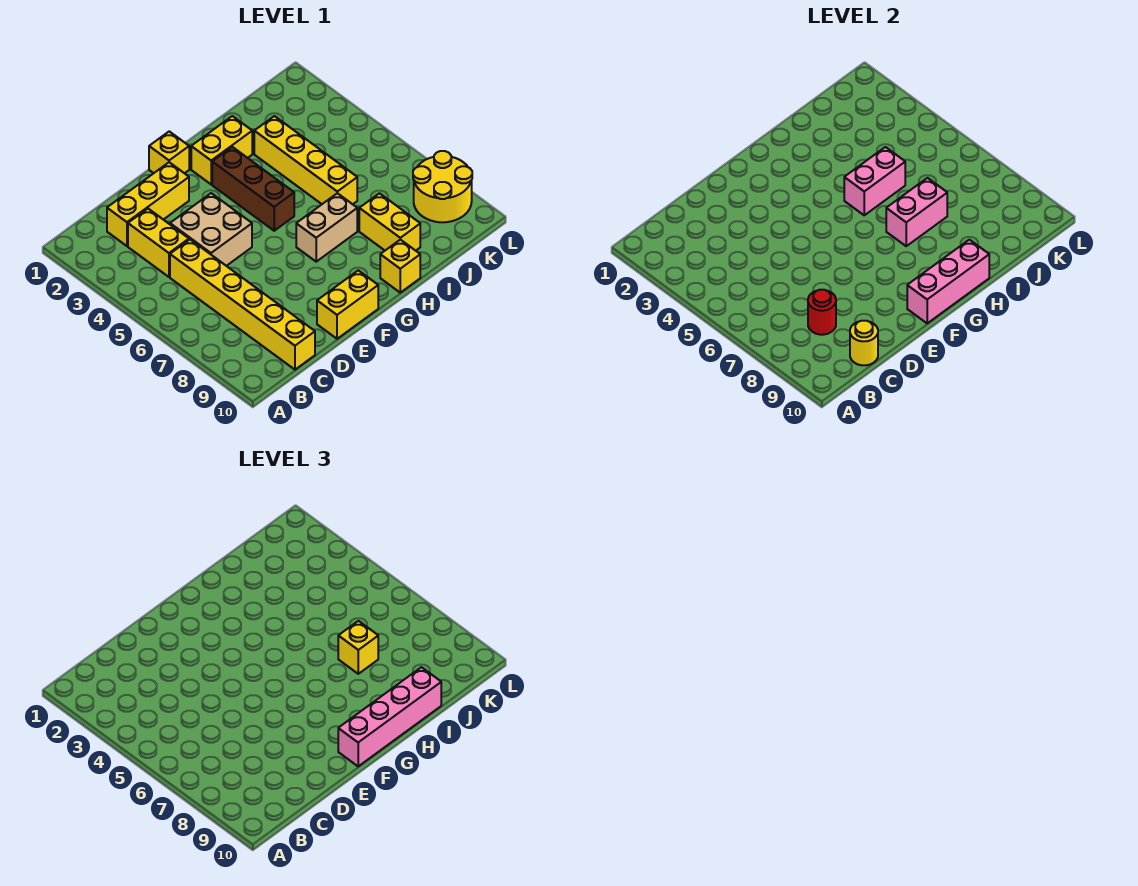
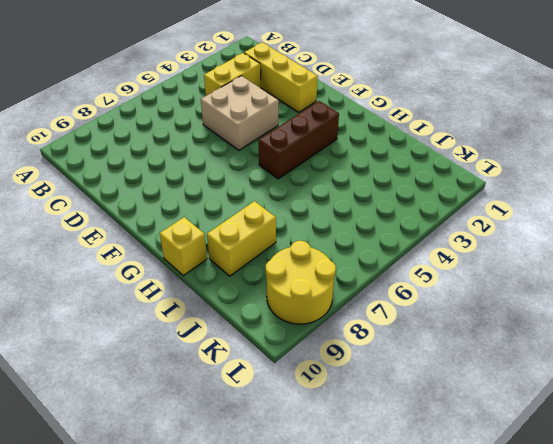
none -> yellow 1x6 brick [170,240,315,370]
none -> yellow 1x2 brick [317,270,378,339]
none -> yellow 1x1 brick [149,131,189,173]

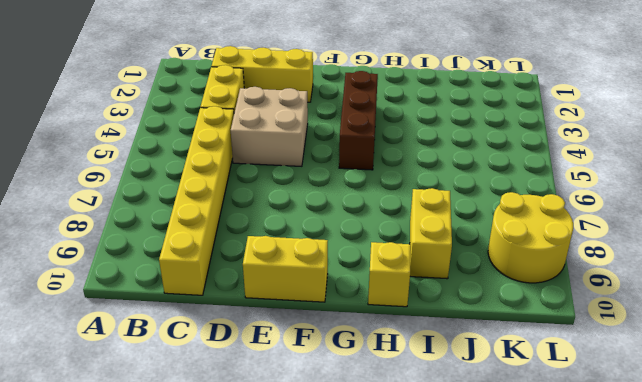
none -> yellow 1x1 brick [149,131,189,173]
none -> yellow 1x2 brick [191,116,252,184]
none -> tan 1x2 brick [296,193,357,262]

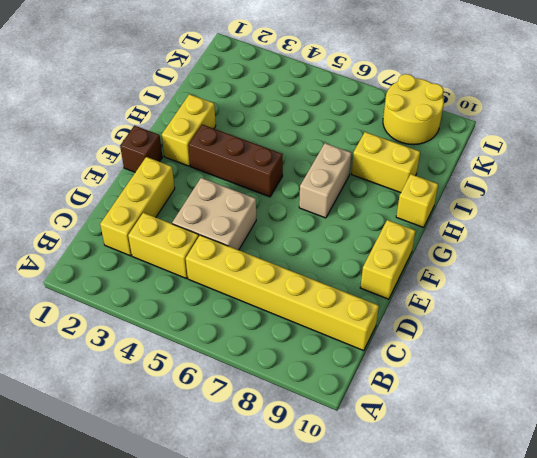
brown 1x1 brick [120,126,162,172] -> yellow 1x1 brick [149,131,189,173]
none -> yellow 1x4 brick [254,116,357,204]
none -> red 1x1 round brick [808,290,836,335]
none -> yellow 1x1 round brick [850,321,878,365]

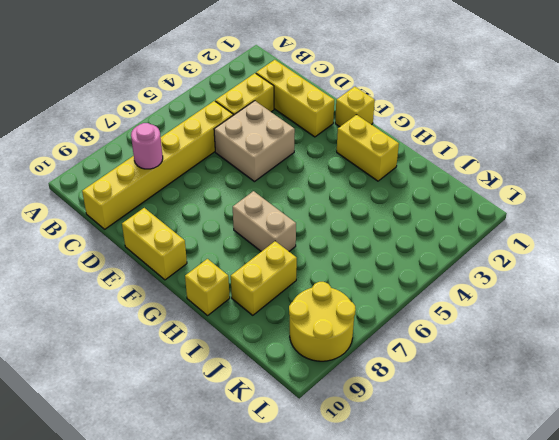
pink 1x1 round brick [131,123,163,169] -> red 1x1 round brick [808,290,836,335]
none -> brown 1x3 brick [212,147,294,231]
none -> yellow 1x4 brick [254,116,357,204]
none -> yellow 1x1 round brick [850,321,878,365]

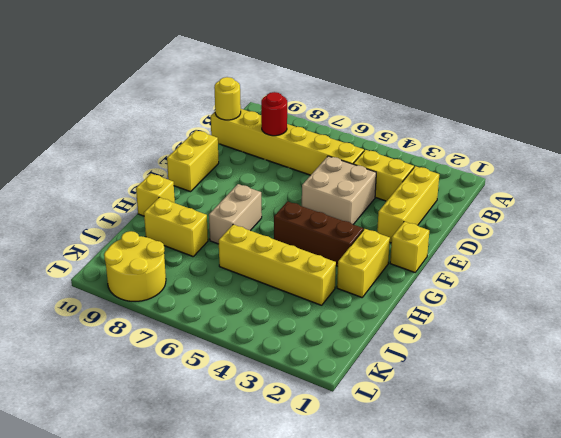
none -> pink 1x3 brick [907,240,989,323]
none -> pink 1x2 brick [844,147,905,215]
none -> pink 1x2 brick [886,178,947,246]

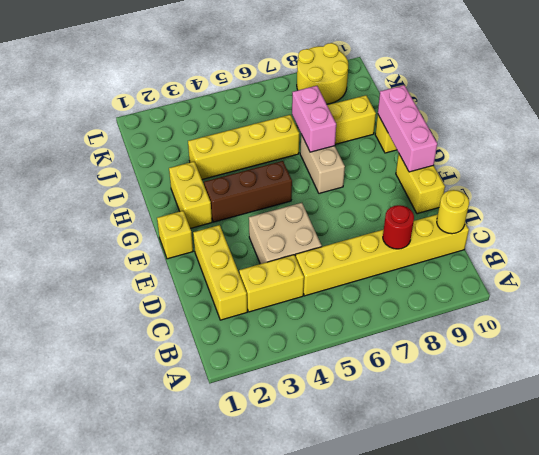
none -> pink 1x2 brick [844,147,905,215]
none -> pink 1x4 brick [338,667,441,766]
none -> yellow 1x1 brick [338,621,378,674]

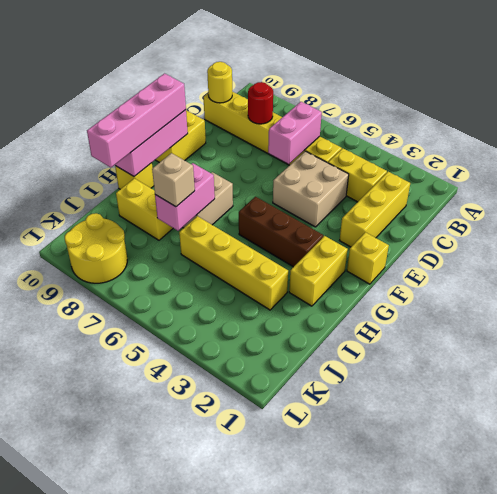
pink 1x2 brick [268,102,322,164] -> pink 1x2 brick moved to [844,147,905,215]
tan 1x1 brick [152,153,195,207] -> yellow 1x1 brick [338,621,378,674]

